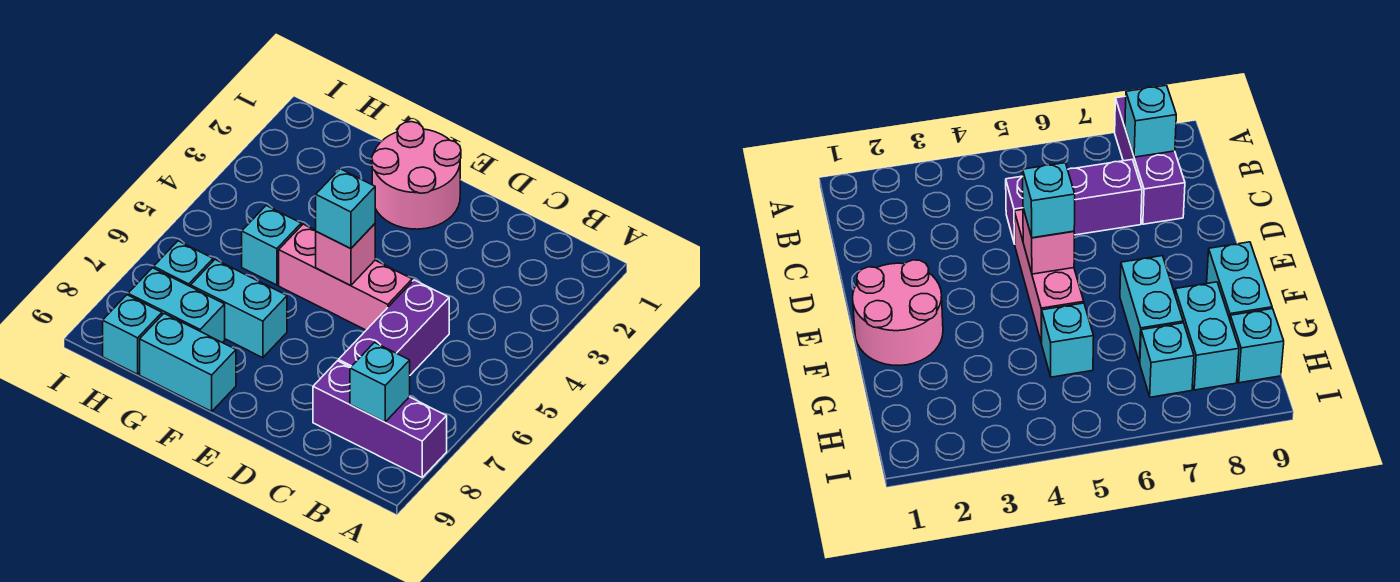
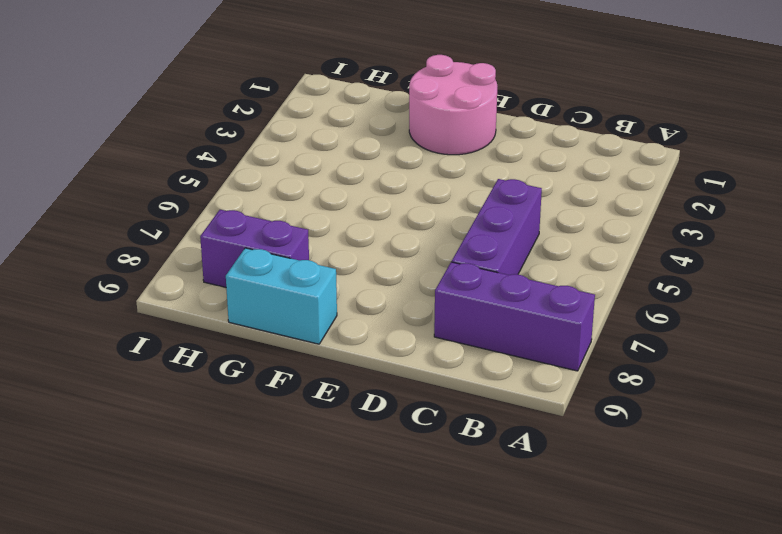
purple 1x2 brick [200,210,309,287] -> cyan 1x2 brick [128,268,225,343]
none -> pink 1x3 brick [279,224,412,330]
none -> cyan 1x2 brick [191,260,287,358]
none -> cyan 1x1 brick [242,206,301,285]

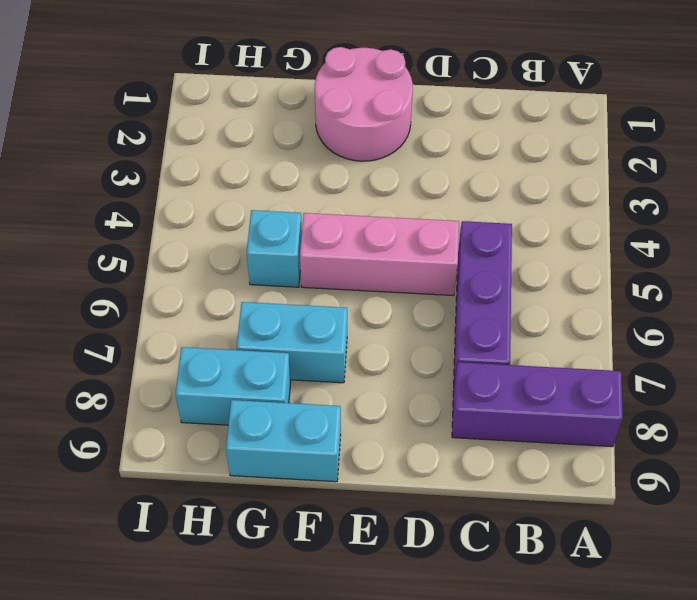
none -> cyan 1x1 brick [154,241,213,287]
none -> cyan 1x1 brick [103,295,162,374]
none -> cyan 1x1 brick [350,343,410,422]

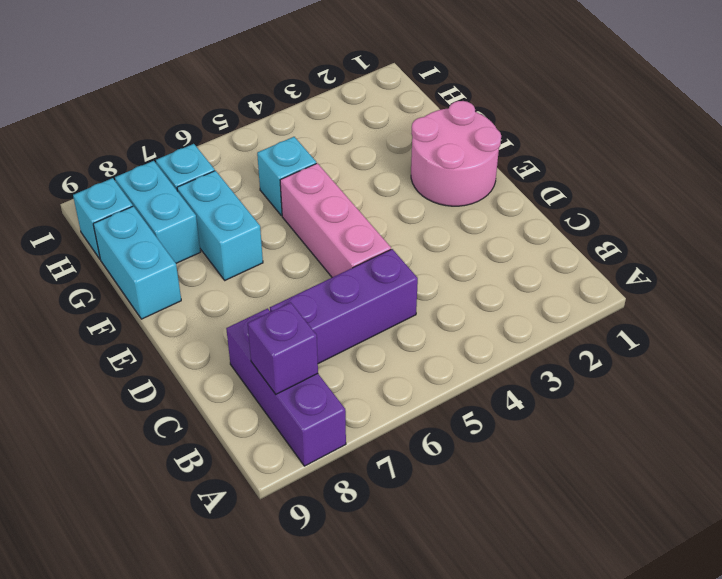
purple 1x1 brick [248,302,318,394] -> cyan 1x1 brick [350,343,410,422]
none -> pink 1x1 brick [316,224,375,286]
none -> cyan 1x1 brick [316,169,375,249]

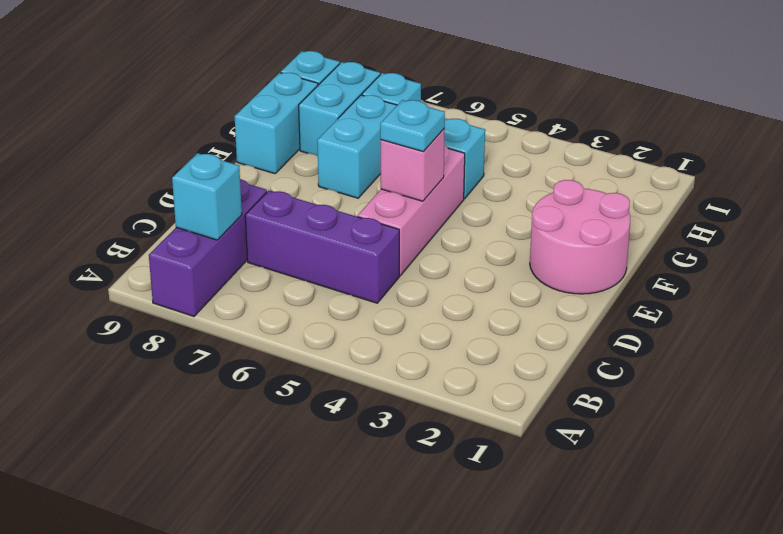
cyan 1x1 plate [380,100,445,152] -> cyan 1x1 brick [316,169,375,249]

